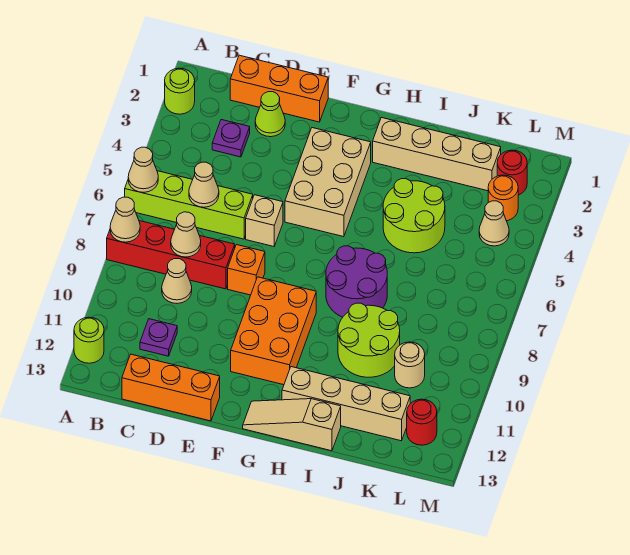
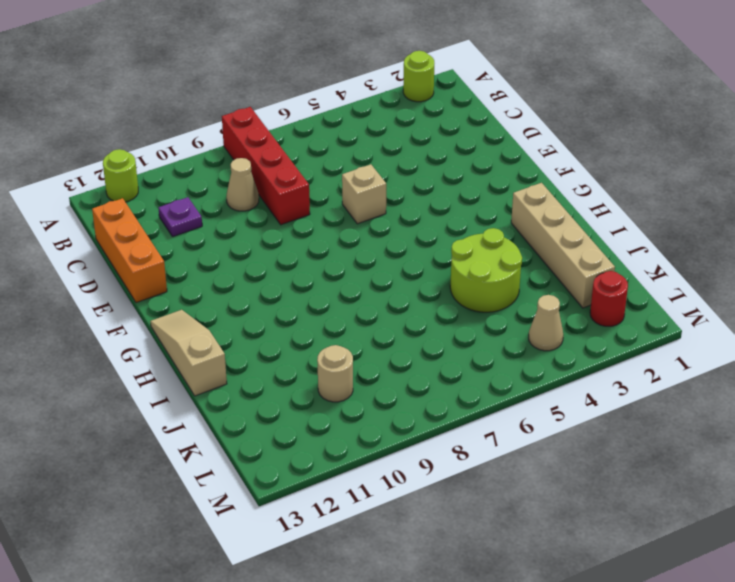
none -> lime 1x4 brick [125,171,253,239]
none -> orange 1x3 brick [230,55,328,122]
none -> purple 1x1 plate [212,120,250,157]

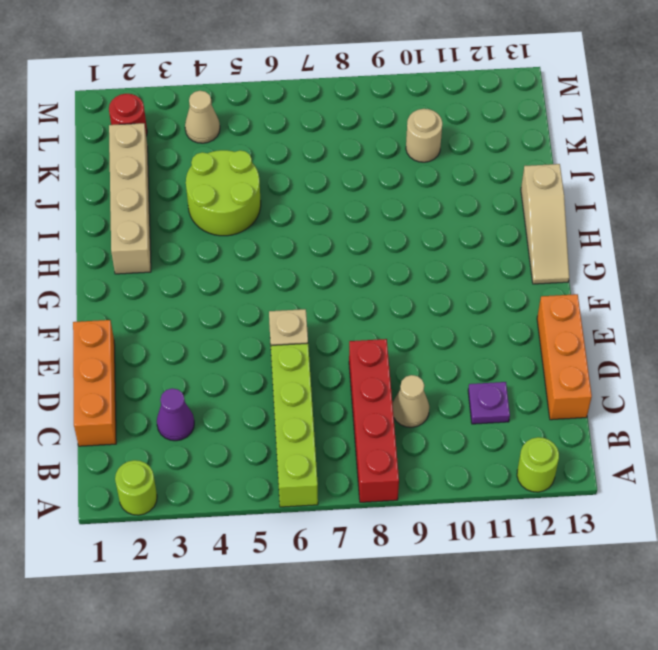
purple 1x1 cone [157,388,194,441] -> purple 1x1 plate [212,120,250,157]
none -> lime 1x1 cone [255,92,285,137]
none -> orange 1x1 brick [228,245,265,295]
none -> tan 2x3 brick [285,128,371,237]

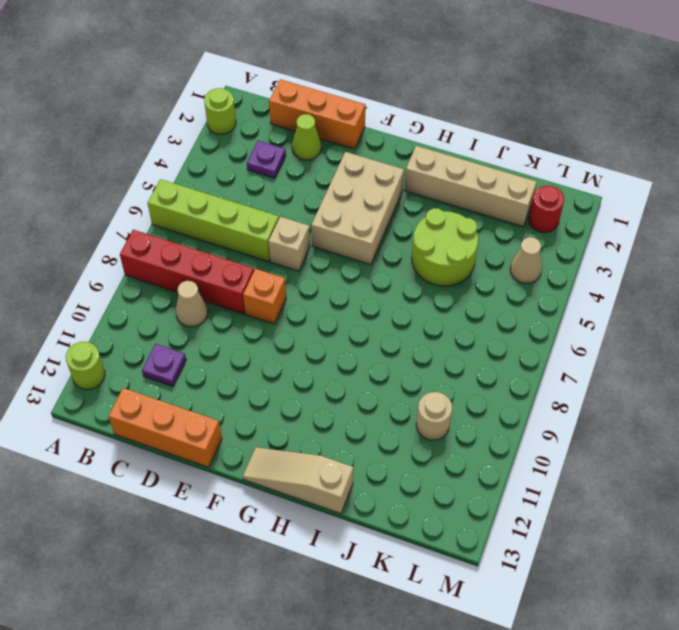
none -> orange 2x3 brick [231,277,316,385]
none -> purple 2x2 round brick [326,246,387,317]
none -> tan 1x4 brick [282,367,410,441]

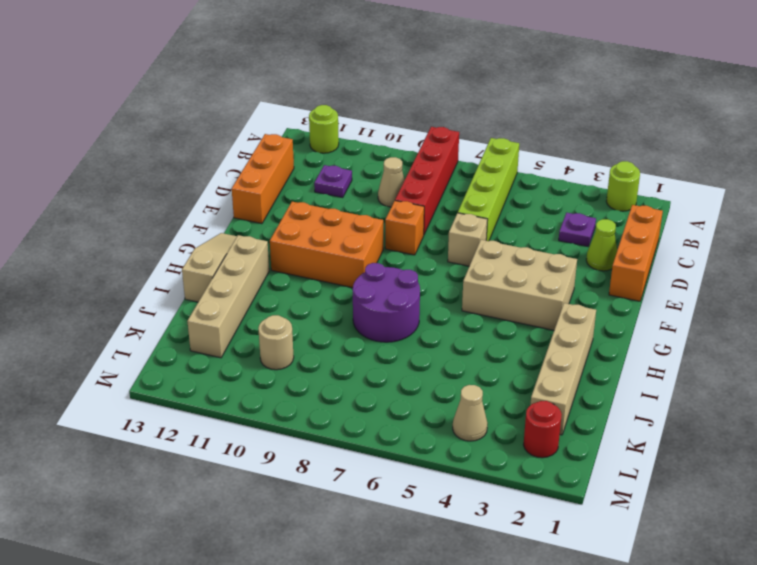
none -> lime 2x2 round brick [383,179,445,253]
none -> lime 2x2 round brick [338,303,400,377]
none -> orange 1x1 round brick [488,175,518,221]

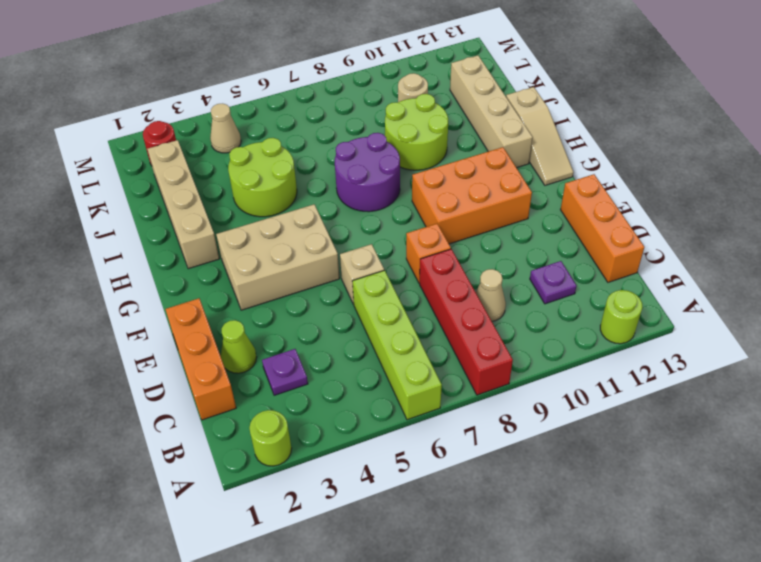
none -> orange 1x1 round brick [488,175,518,221]
none -> red 1x1 round brick [407,399,437,445]
none -> tan 1x1 cone [128,147,158,192]

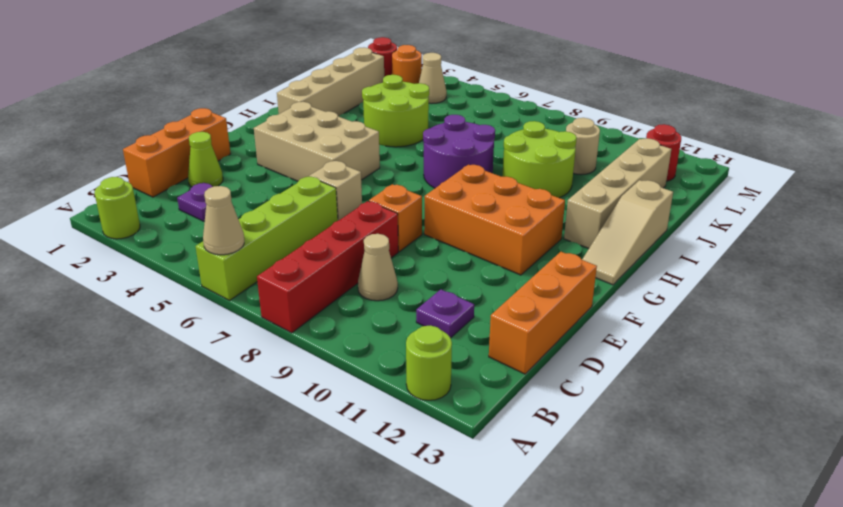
none -> tan 1x1 cone [110,197,140,242]
none -> tan 1x1 cone [189,162,219,207]
none -> tan 1x1 cone [171,212,201,257]

